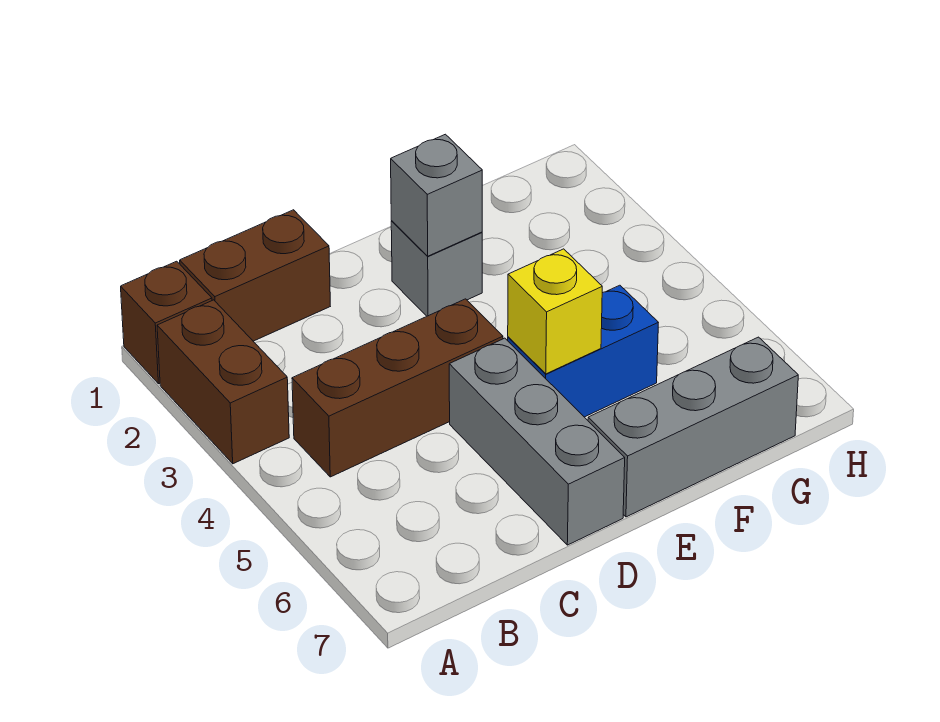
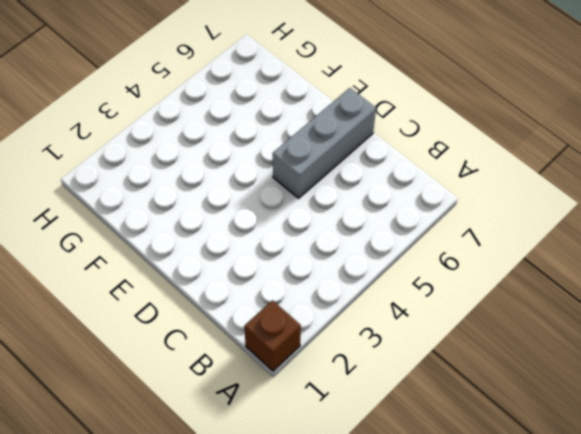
none -> brown 1x2 brick [157,300,289,464]
none -> brown 1x2 brick [180,210,330,341]

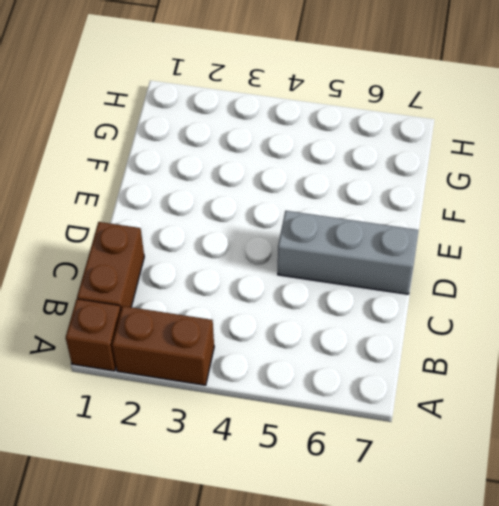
none -> brown 1x3 brick [292,299,503,477]
none -> grey 1x1 brick [391,221,482,316]

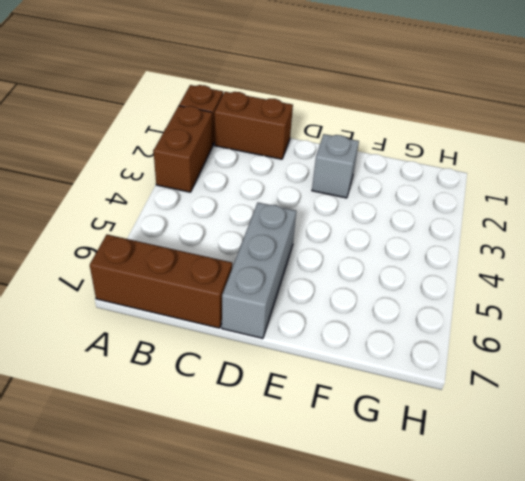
brown 1x3 brick [90,235,232,328] -> brown 1x3 brick moved to [292,299,503,477]
none -> blue 1x2 brick [508,285,658,417]
none -> grey 1x3 brick [588,337,798,517]

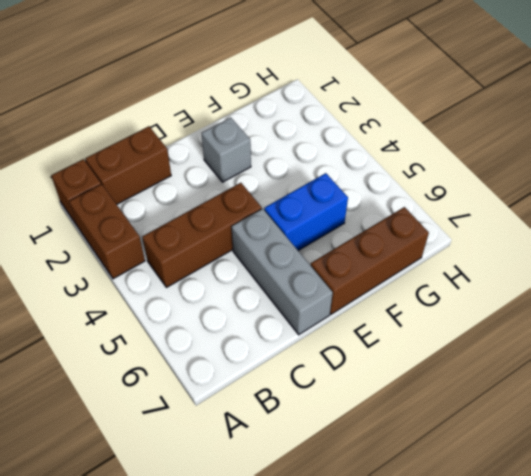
brown 1x3 brick [311,207,429,314] -> grey 1x3 brick [588,337,798,517]
none -> grey 1x1 brick [391,134,482,256]
none -> yellow 1x1 brick [508,249,602,374]

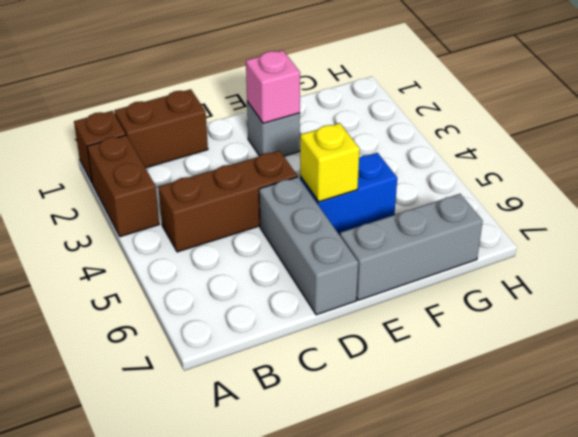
pink 1x1 brick [246,50,300,123] -> grey 1x1 brick [391,134,482,256]

